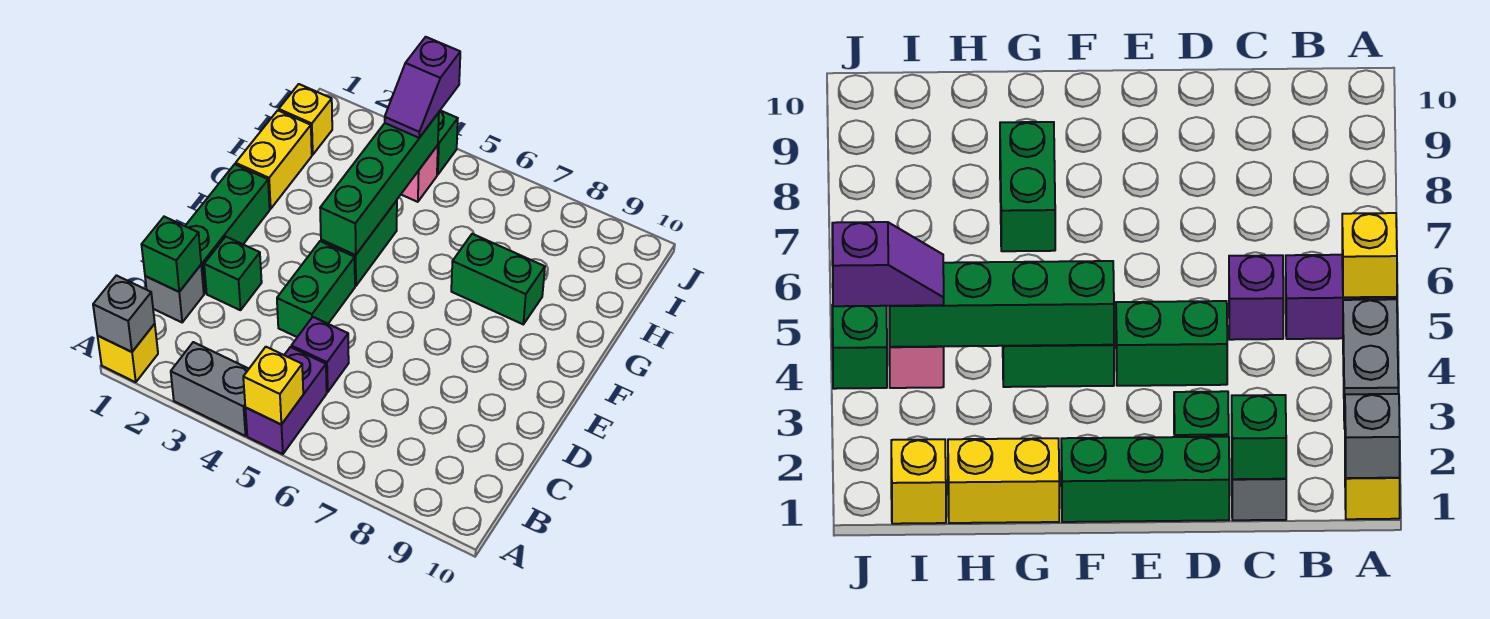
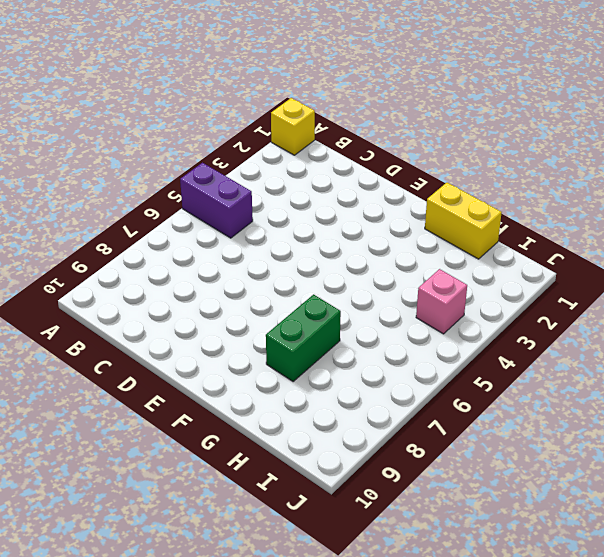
none -> grey 1x2 brick [171,342,249,436]
none -> grey 1x1 brick [145,265,204,322]
none -> purple 1x1 brick [291,317,349,392]

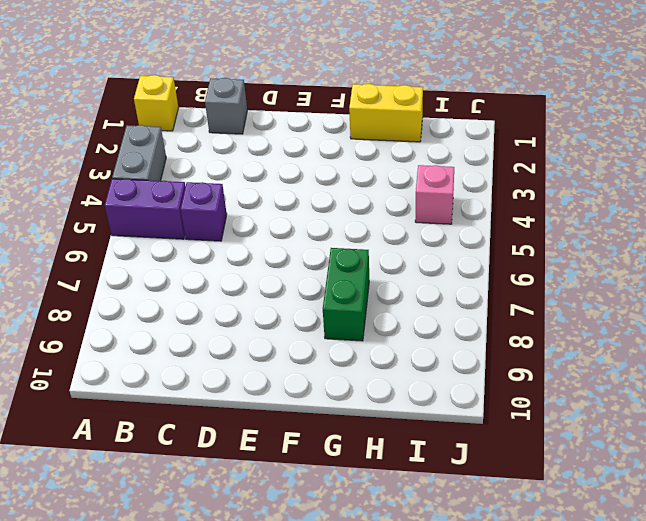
none -> green 1x3 brick [185,164,270,293]
none -> green 1x1 brick [204,237,262,310]
none -> green 1x2 brick [277,241,355,337]

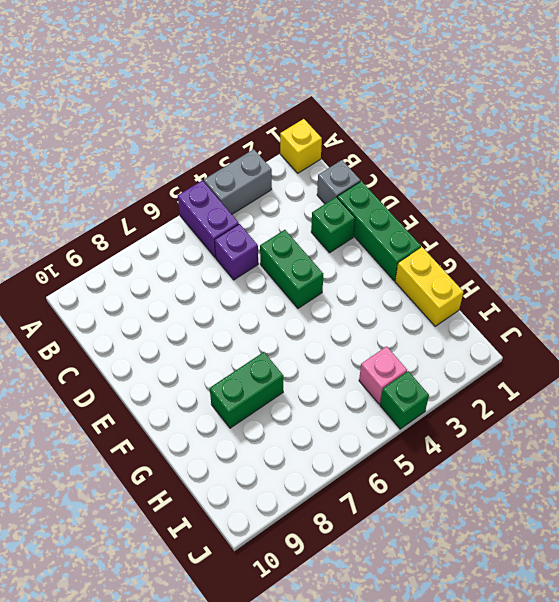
none -> green 1x2 brick [321,200,397,286]
none -> yellow 1x1 brick [279,84,332,155]
none -> grey 1x1 brick [93,275,155,352]

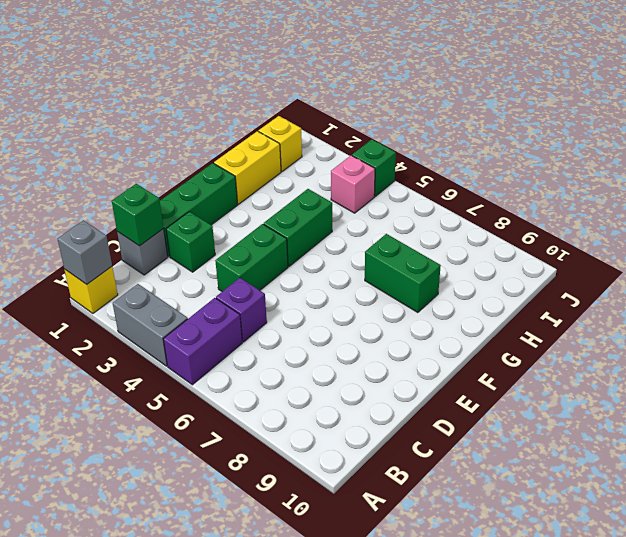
none -> yellow 1x1 brick [243,347,303,425]
none -> green 1x4 brick [320,113,439,255]
none -> purple 1x2 slope [385,37,460,138]

